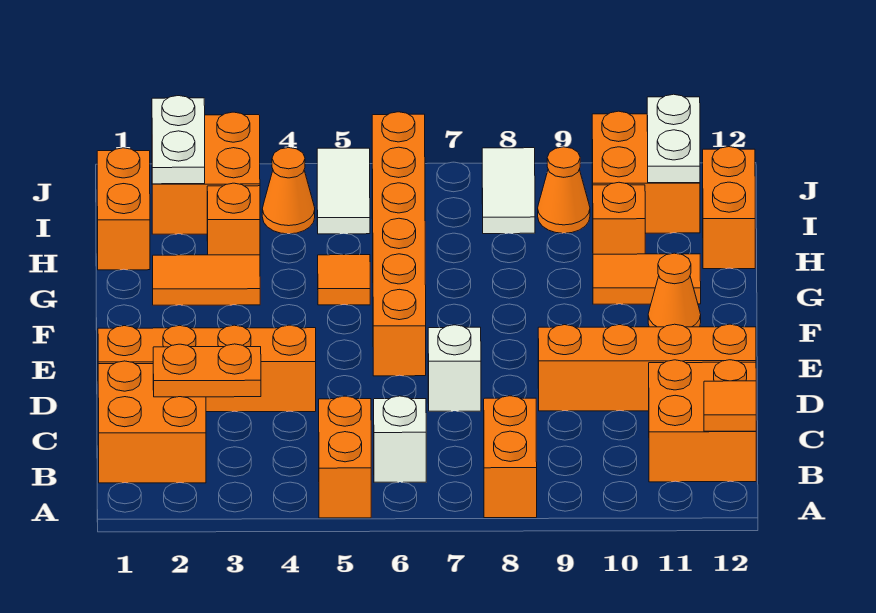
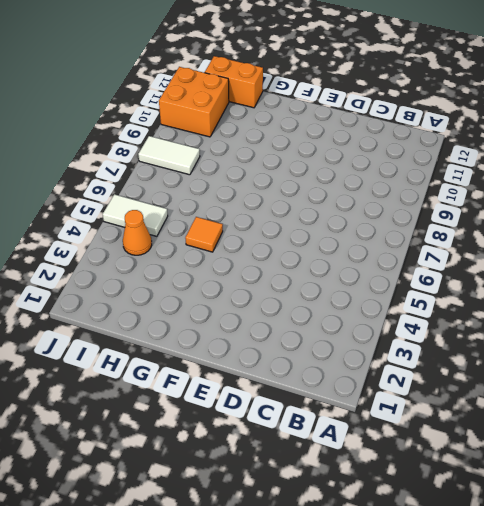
none -> orange 1x2 brick [319,396,371,518]
none -> orange 1x2 brick [484,396,537,518]
none -> orange 2x2 brick [98,361,206,483]

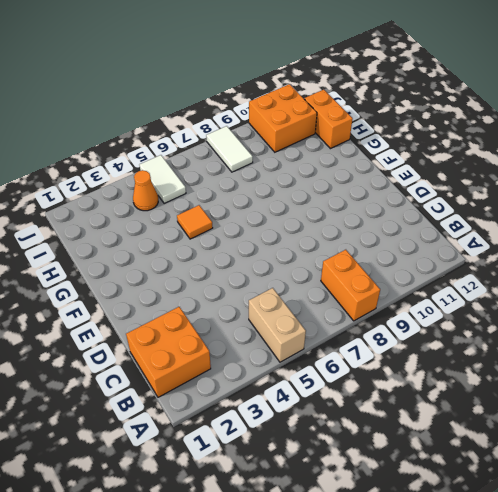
tan 1x2 brick [249,288,306,362] -> orange 1x2 brick [319,396,371,518]
none -> white 1x1 brick [374,396,426,482]
none -> orange 2x2 brick [649,360,756,482]
none -> orange 1x4 brick [98,325,316,412]

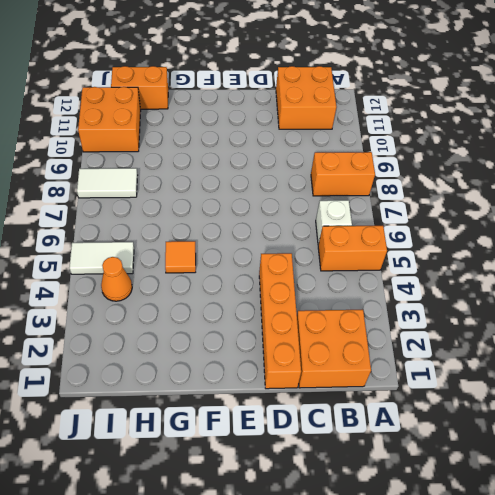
none -> white 1x1 brick [428,325,481,411]
none -> orange 1x4 brick [538,324,756,411]
none -> orange 1x6 brick [372,112,426,376]

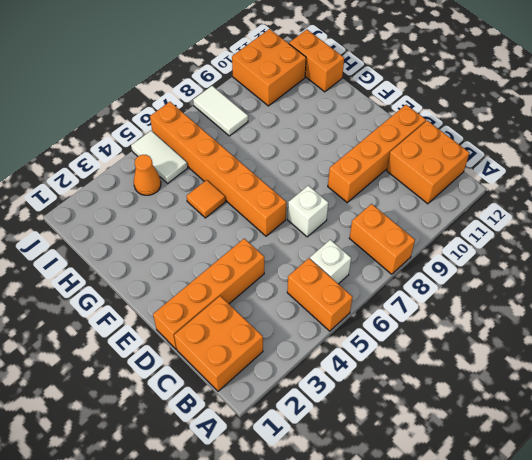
none -> orange 1x1 cone [648,253,701,327]
none -> orange 1x2 tile [153,255,260,305]
none -> orange 1x2 tile [593,254,701,304]

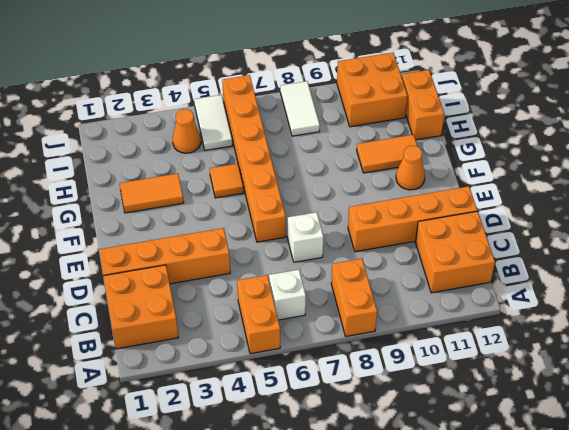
none -> orange 1x2 brick [97,148,150,270]
none -> orange 1x1 brick [207,183,260,255]
none -> orange 1x1 brick [593,182,645,254]

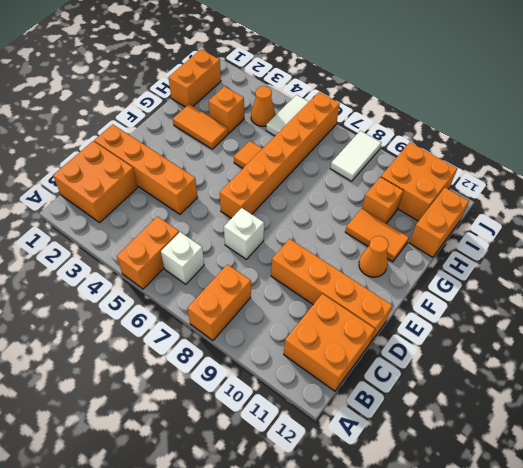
none -> orange 2x2 brick [152,112,260,234]
none -> orange 1x1 cone [538,147,590,233]
none -> orange 1x1 tile [704,381,756,431]

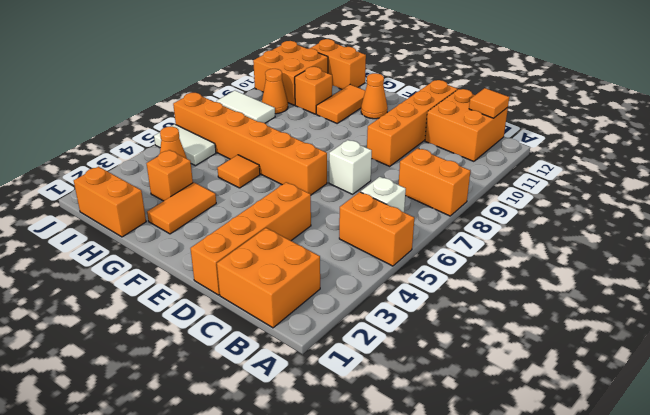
none -> orange 2x2 brick [152,112,260,234]
none -> orange 1x2 plate [153,344,261,397]
none -> white 1x2 plate [152,96,205,184]

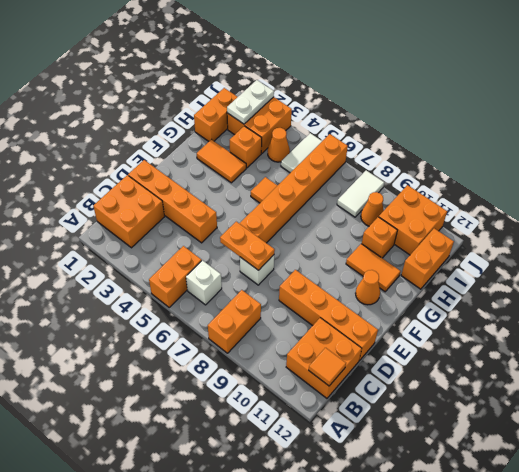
orange 1x2 plate [220,222,275,270] -> orange 1x2 plate moved to [153,344,261,397]
none -> white 1x2 plate [647,94,700,183]

